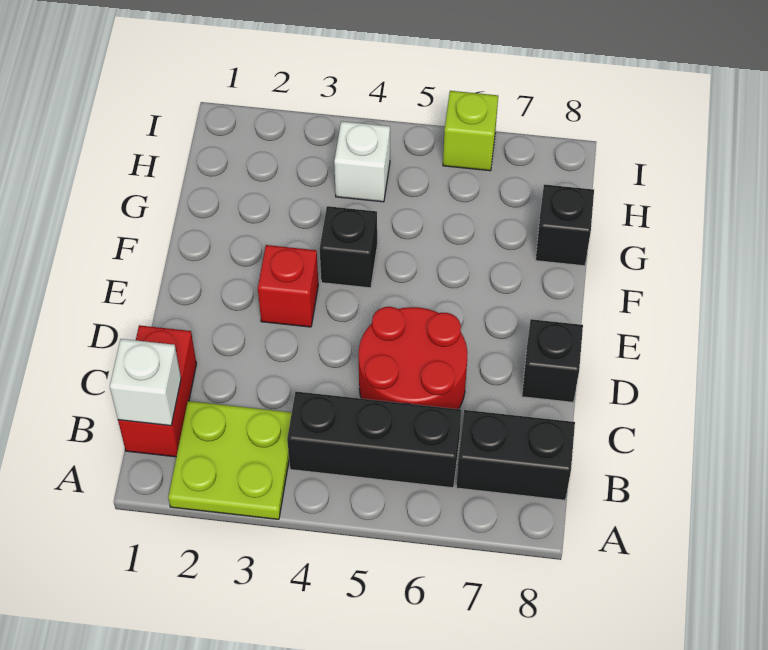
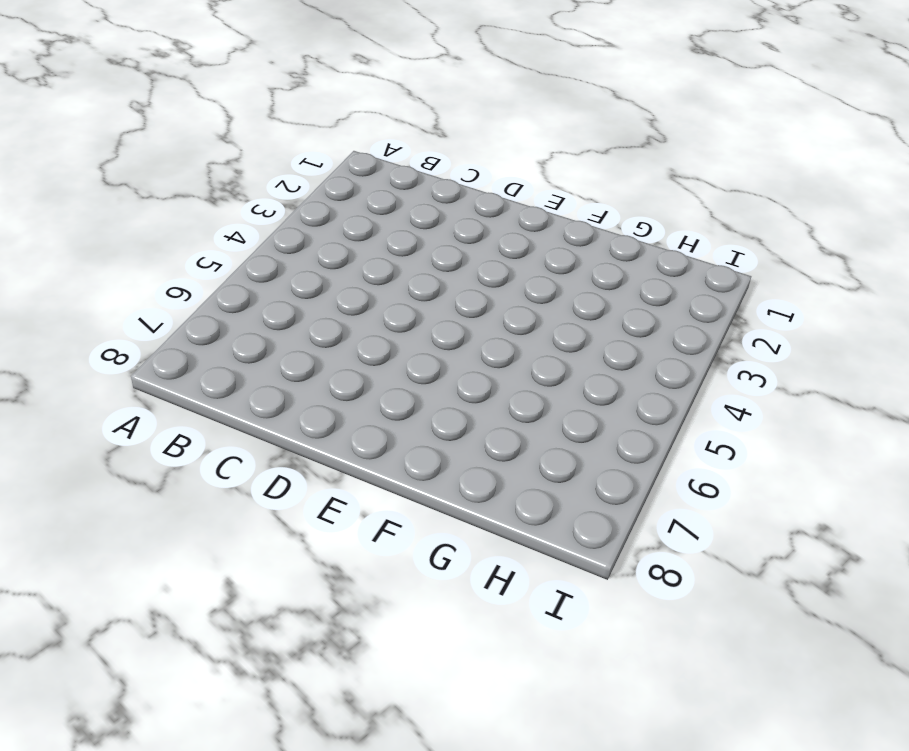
none -> lime 2x2 plate [168,401,292,519]
none -> red 1x2 brick [118,325,196,457]
none -> black 1x3 brick [287,392,461,488]

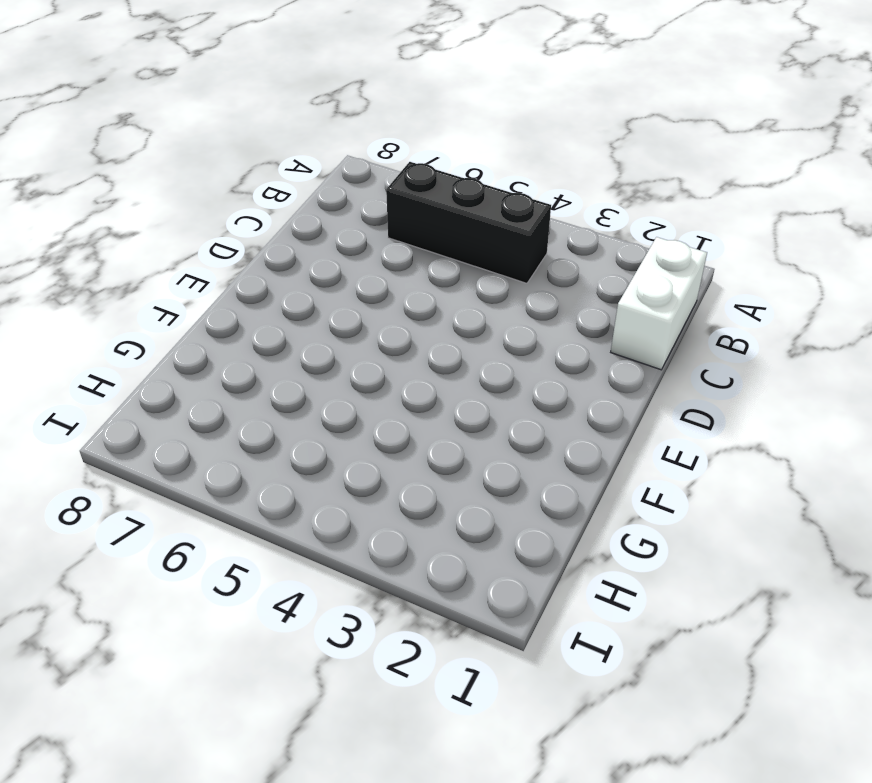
white 1x2 brick [611,237,707,370] -> red 1x2 brick [118,325,196,457]
none -> lime 2x2 plate [168,401,292,519]
none -> black 1x2 brick [456,410,575,500]
none -> red 2x2 round brick [358,307,468,409]

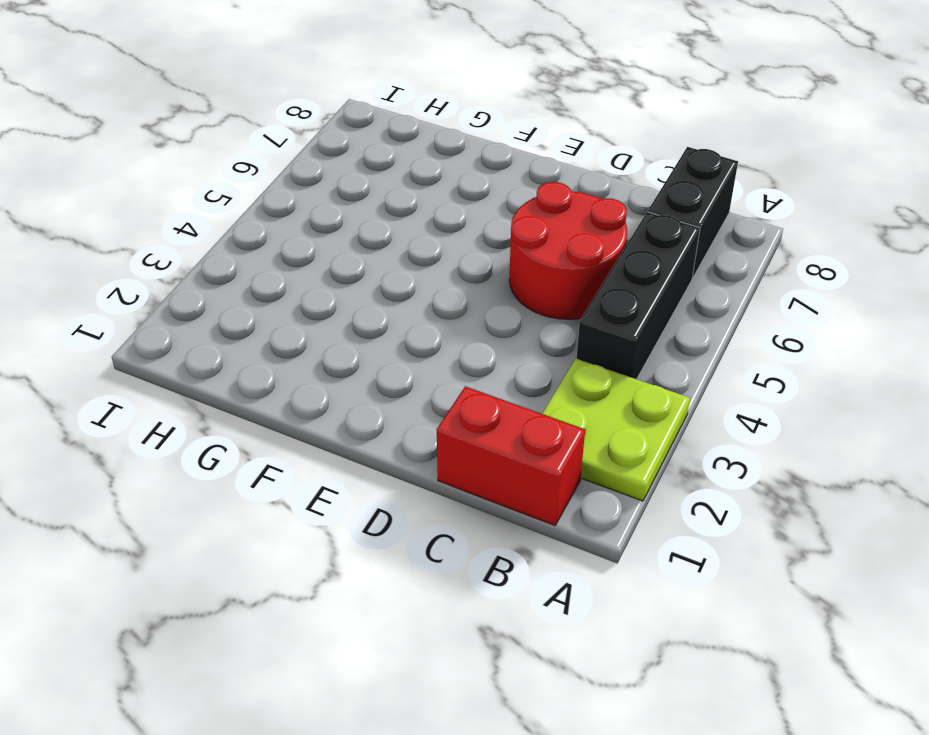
none -> black 1x1 brick [522,319,583,402]
none -> red 1x1 brick [258,245,318,327]
none -> black 1x1 brick [320,206,377,288]

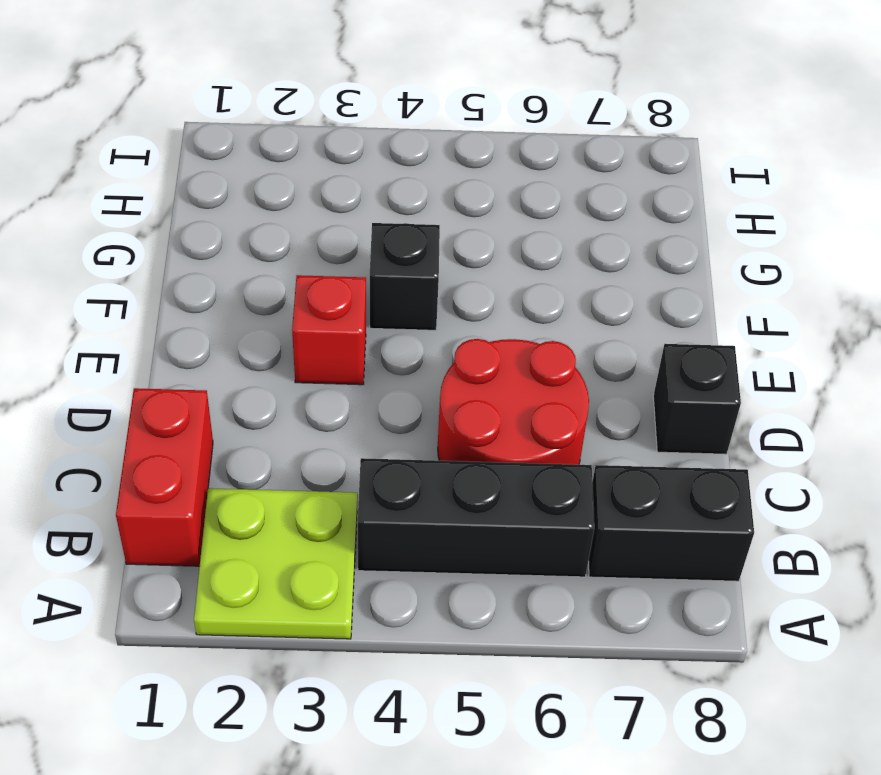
none -> black 1x1 brick [536,184,594,266]
none -> white 1x1 brick [334,121,390,202]
none -> lime 1x1 brick [443,91,498,171]

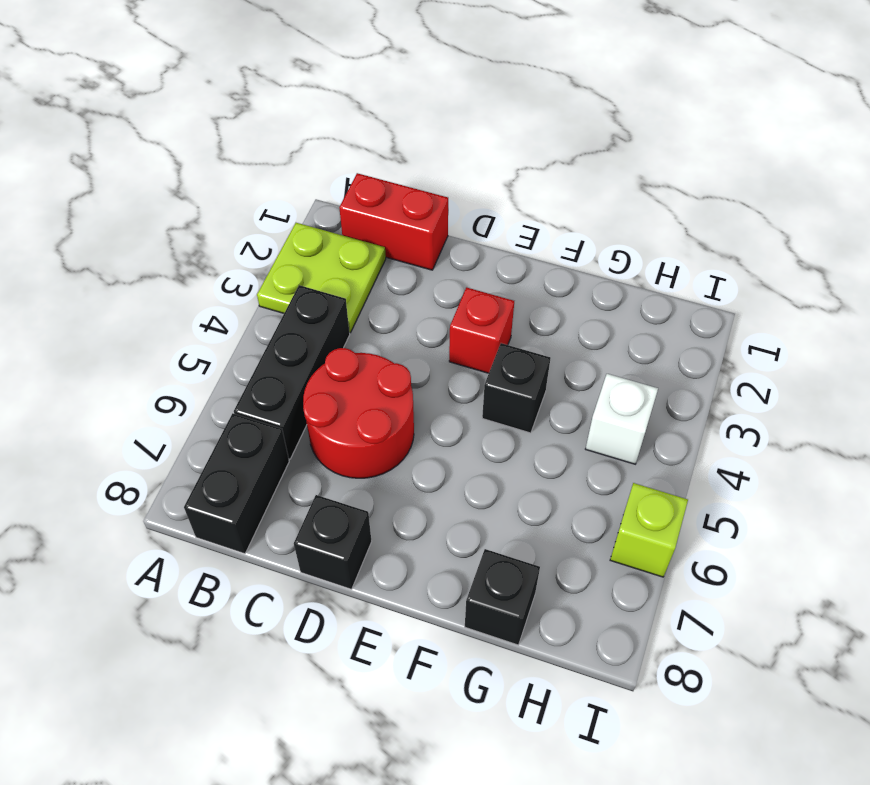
none -> white 1x1 brick [110,339,181,426]

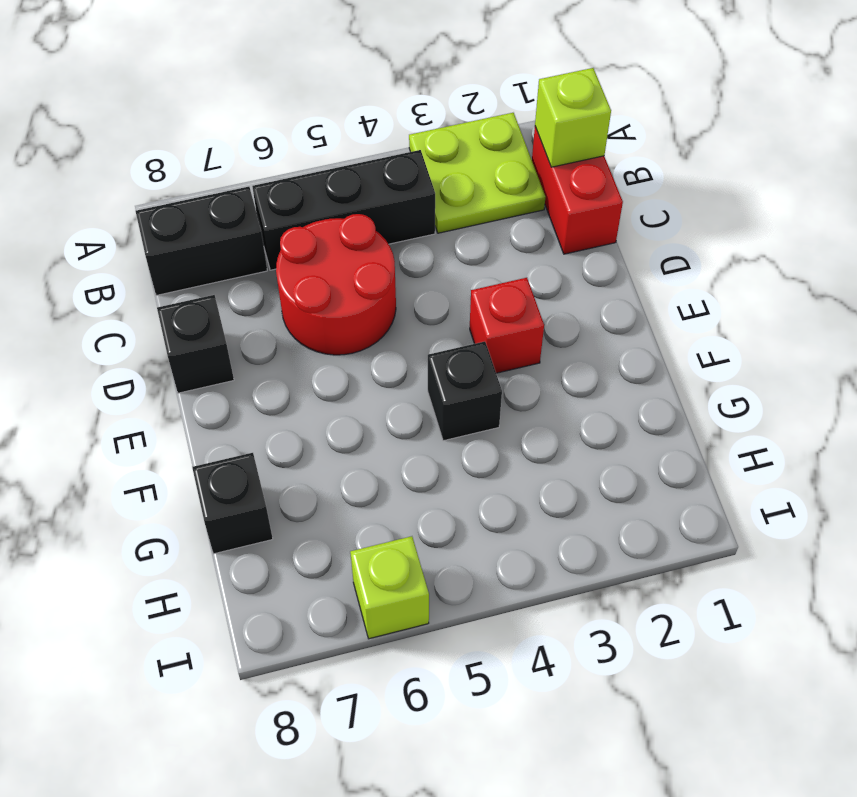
lime 1x1 brick [535,68,611,167] -> white 1x1 brick [110,339,181,426]
none -> white 1x1 brick [334,121,390,202]

